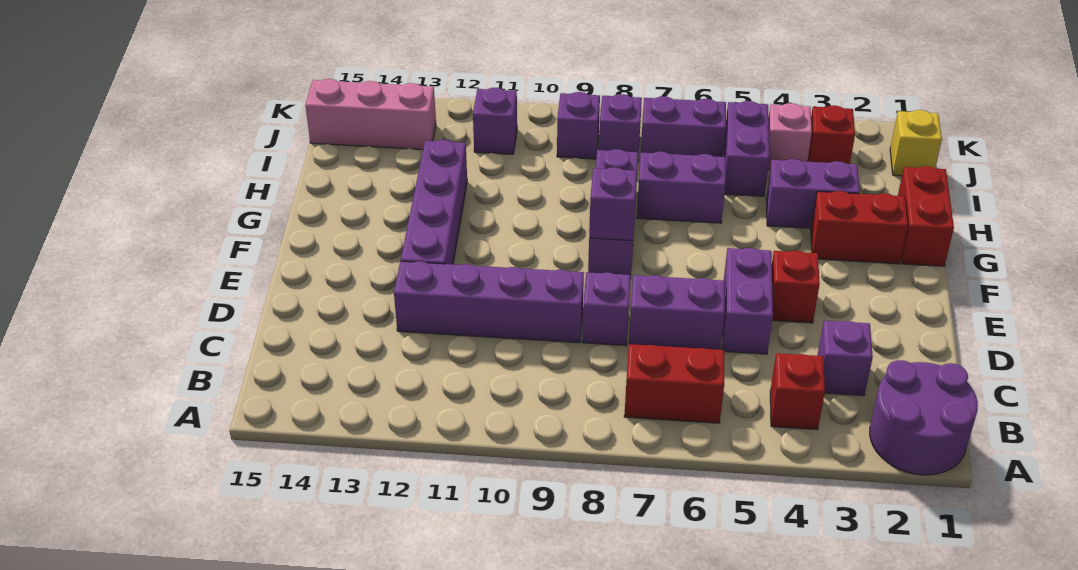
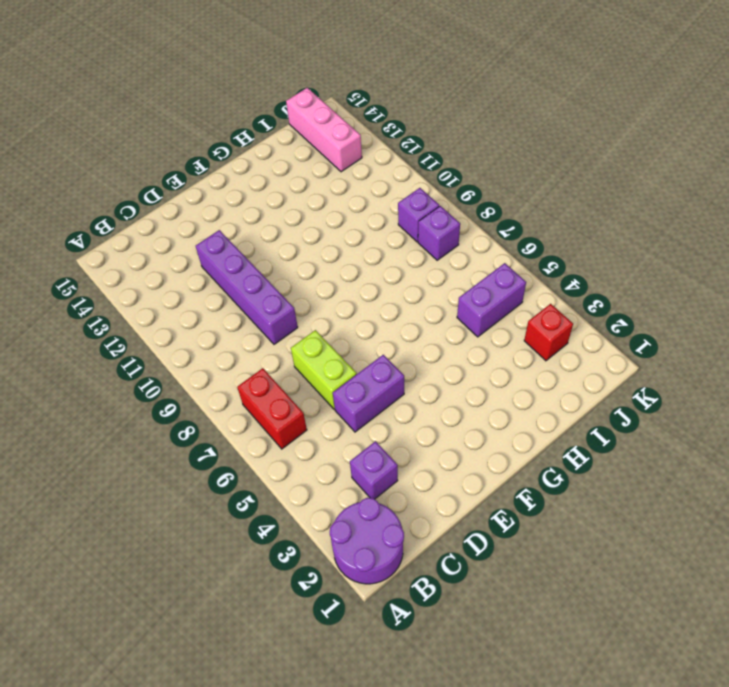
lime 1x2 brick [291,330,357,409] -> purple 1x2 brick [629,275,725,350]
none -> red 1x1 brick [770,353,825,430]
none -> purple 1x1 brick [582,272,631,345]
none -> red 1x1 brick [772,251,820,323]

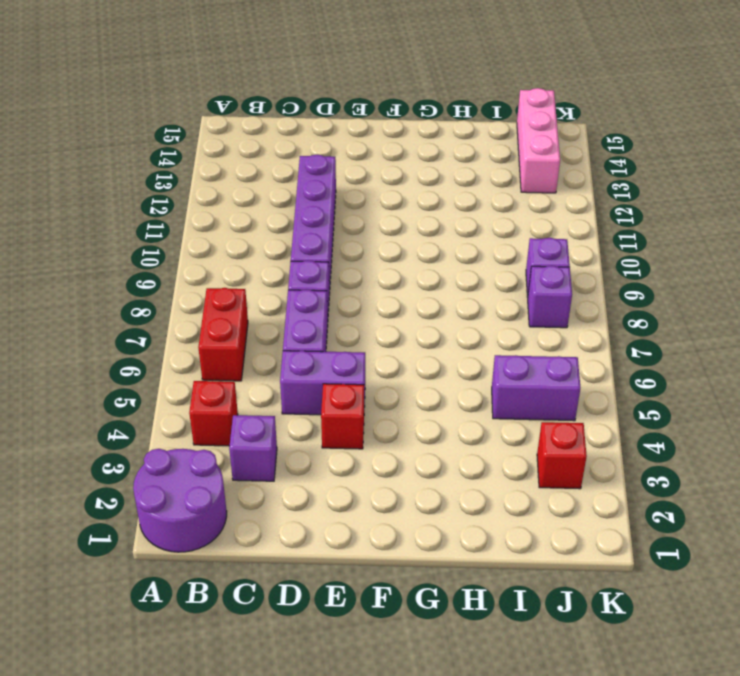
none -> purple 1x4 brick [401,140,467,264]
none -> purple 1x3 brick [588,149,638,275]
none -> red 1x2 brick [898,166,954,266]

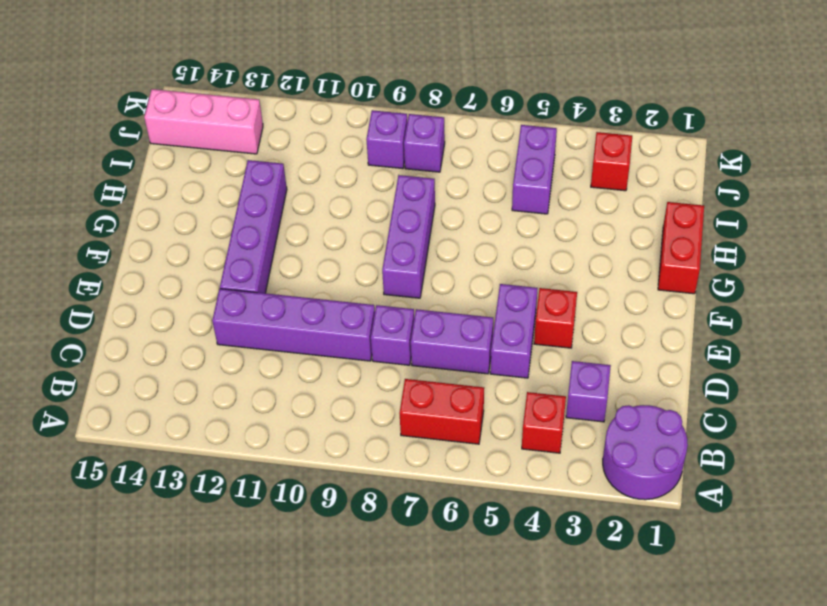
none -> red 1x2 brick [811,191,908,264]
none -> purple 1x2 brick [766,159,860,228]
none -> purple 1x2 brick [637,152,726,223]

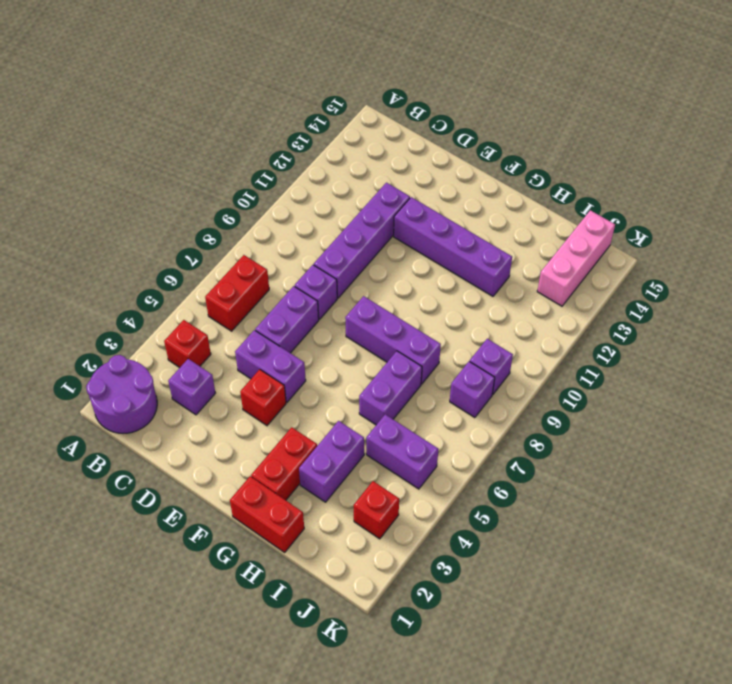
none -> yellow 1x1 brick [890,110,942,176]
none -> pink 1x1 brick [768,103,812,169]
none -> purple 1x2 brick [641,96,726,157]

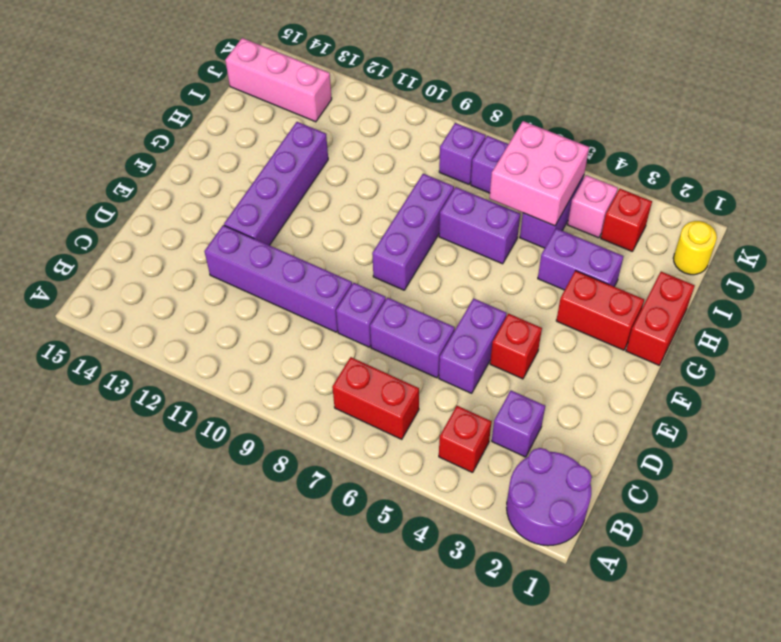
pink 2x2 brick [489,121,589,226] -> none
yellow 1x1 round brick [673,221,717,275] -> yellow 1x1 brick [890,110,942,176]
none -> purple 1x1 brick [557,92,600,159]
none -> purple 1x1 brick [473,88,517,154]
none -> purple 1x1 brick [589,167,637,241]

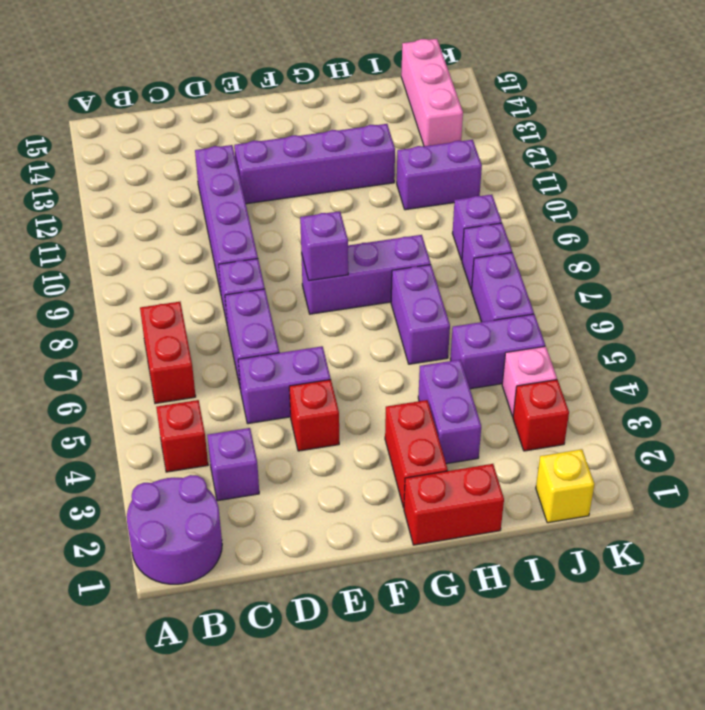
purple 1x2 brick [397,140,482,210] -> purple 1x1 brick [473,88,517,154]

